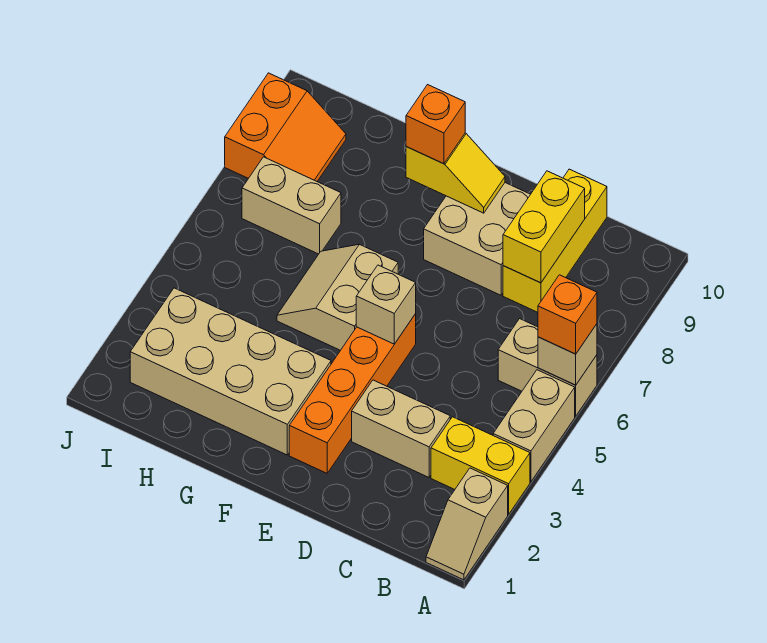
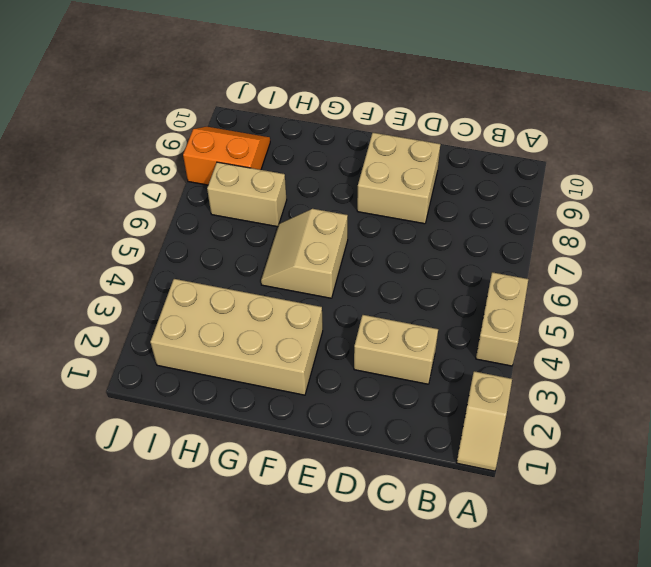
orange 2x2 slope [183,127,270,185] -> orange 2x2 slope turned to [225,73,346,181]
none -> yellow 1x2 brick [431,417,530,514]
none -> tan 1x2 brick [498,319,597,416]
none -> yellow 1x3 brick [503,169,607,312]

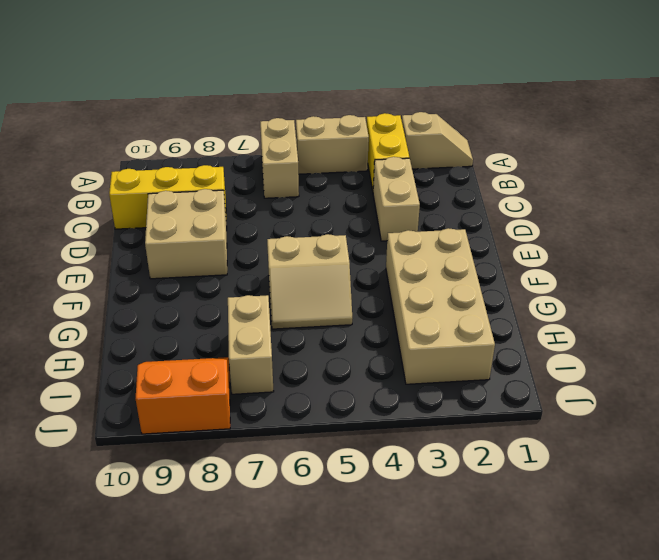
none -> orange 1x4 brick [289,314,416,473]
none -> tan 1x1 brick [538,324,597,385]
none -> yellow 1x2 brick [503,171,585,283]

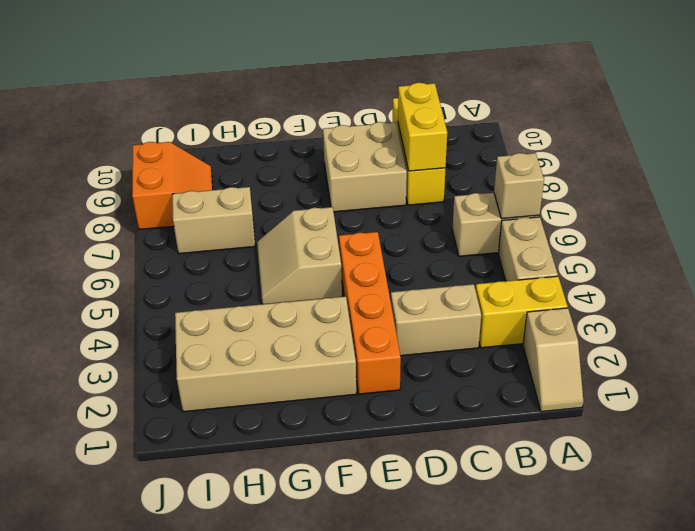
none -> tan 1x1 brick [356,265,416,344]
none -> yellow 1x2 slope [406,133,505,213]
none -> orange 1x1 brick [538,275,597,354]

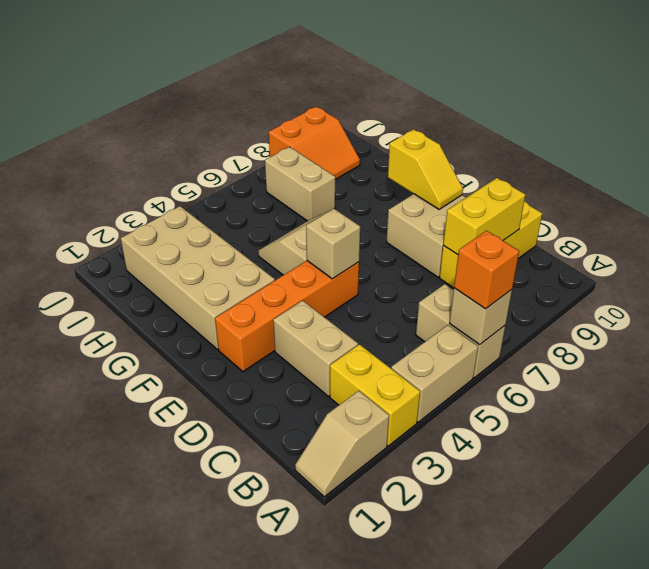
none -> orange 1x1 brick [406,85,465,164]

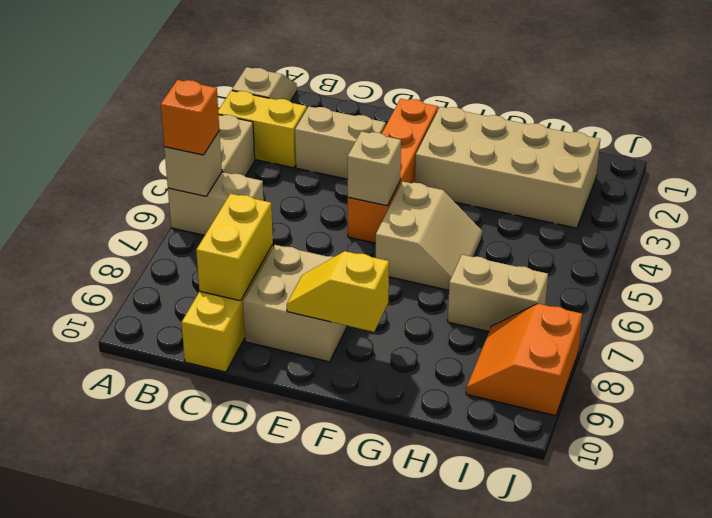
none -> orange 1x1 brick [406,85,465,164]

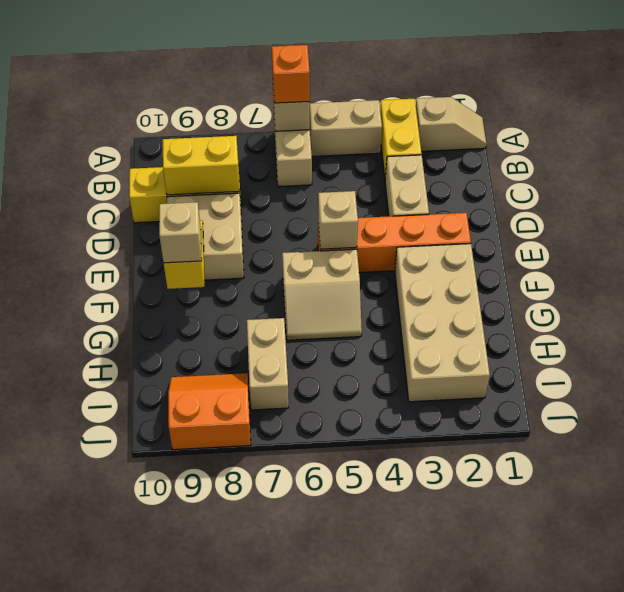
tan 1x1 brick [159,202,202,263] -> orange 1x1 brick [406,85,465,164]

